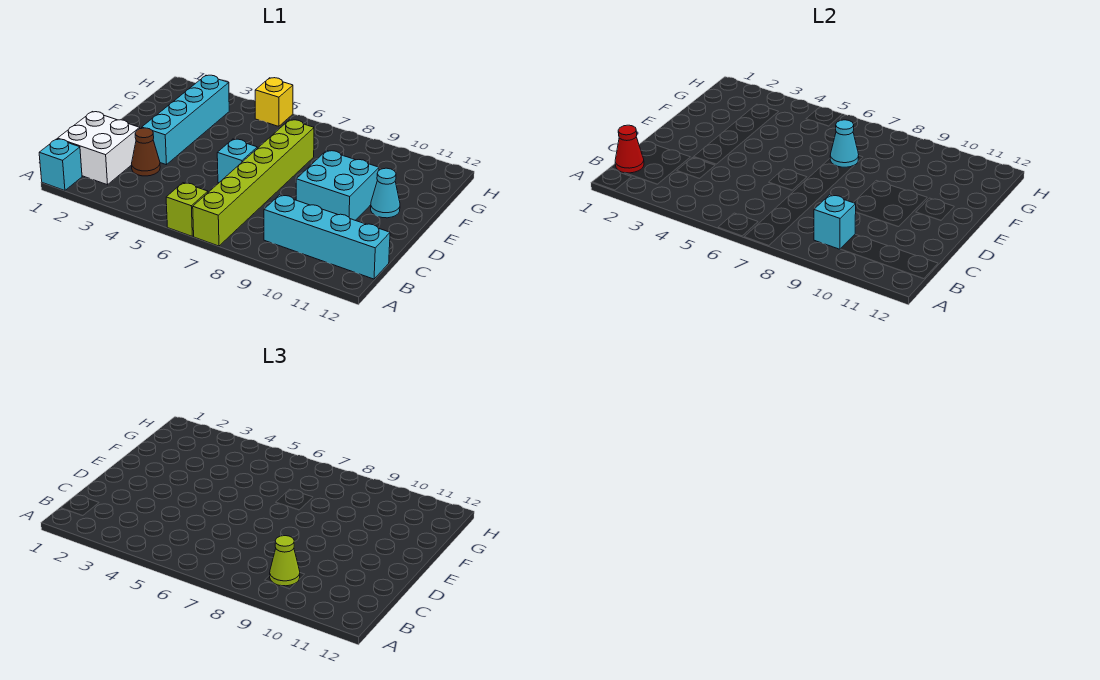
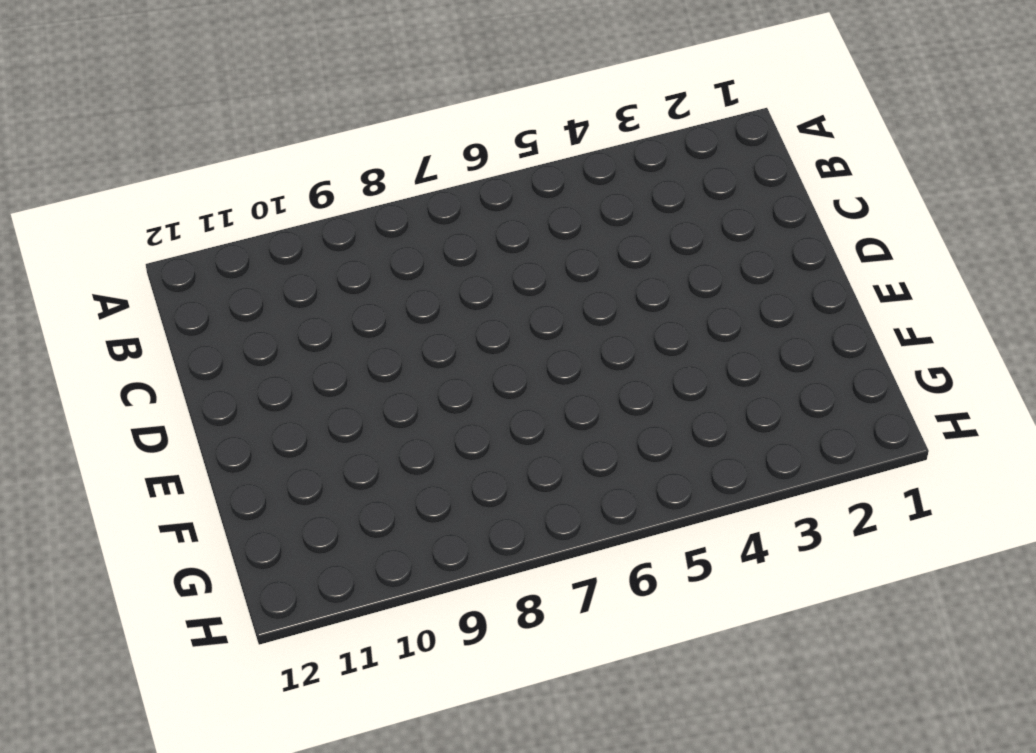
none -> cyan 1x1 brick [39,139,82,191]
none -> lime 1x1 brick [166,183,208,236]
none -> lime 1x6 brick [193,120,314,246]

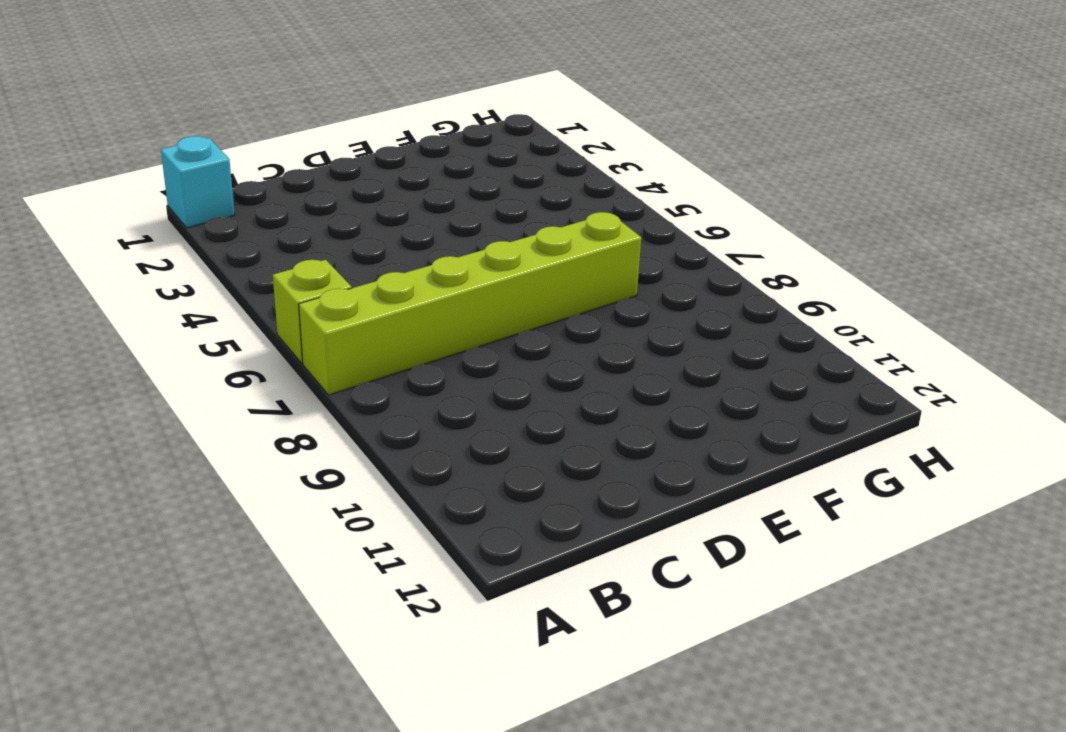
none -> white 2x2 brick [58,112,140,185]
none -> cyan 1x4 brick [264,195,390,279]
none -> brown 1x1 cone [132,128,160,176]

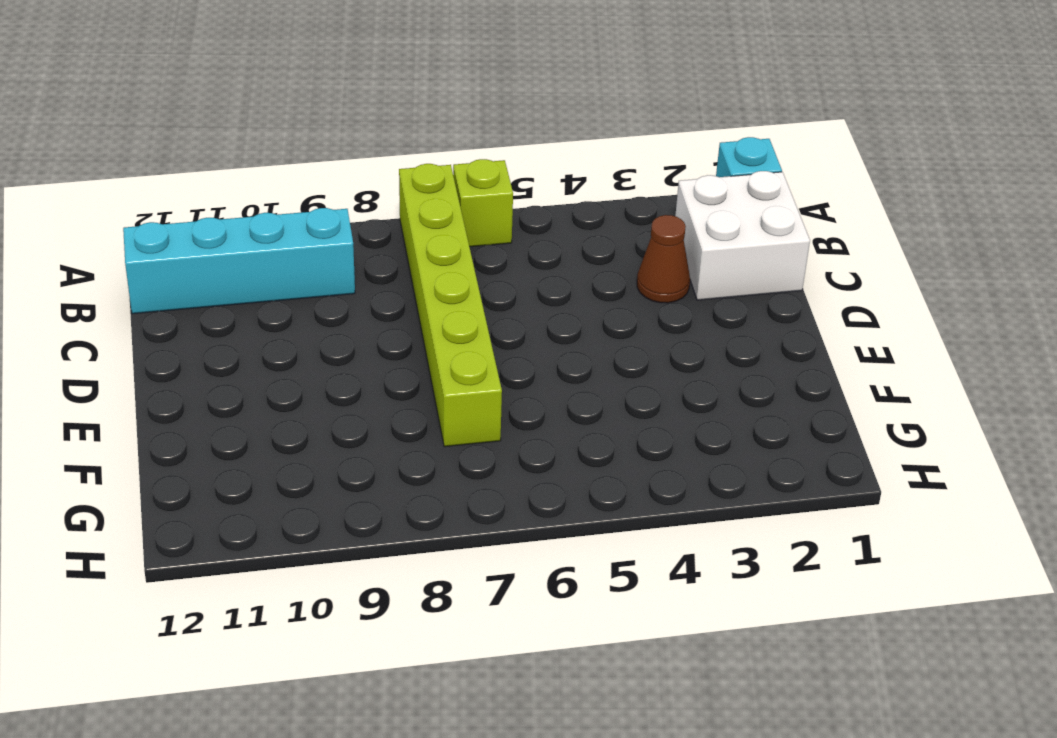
none -> cyan 1x4 brick [142,75,229,165]
none -> cyan 1x1 brick [217,139,257,183]
none -> cyan 2x2 brick [296,150,379,220]

